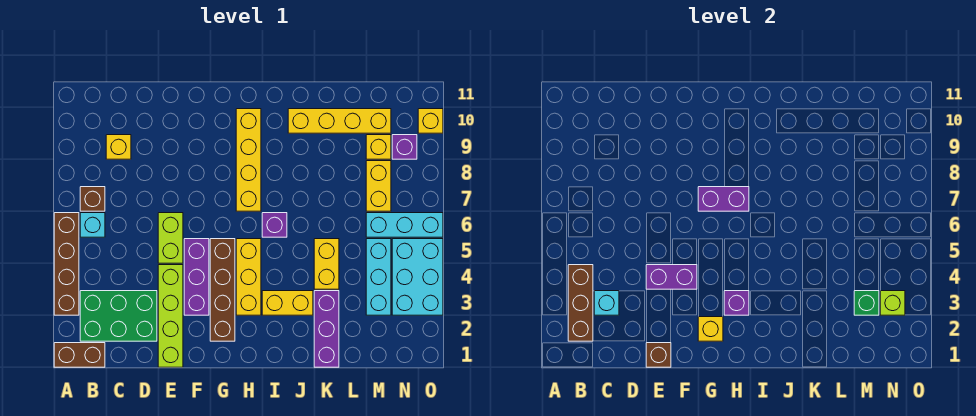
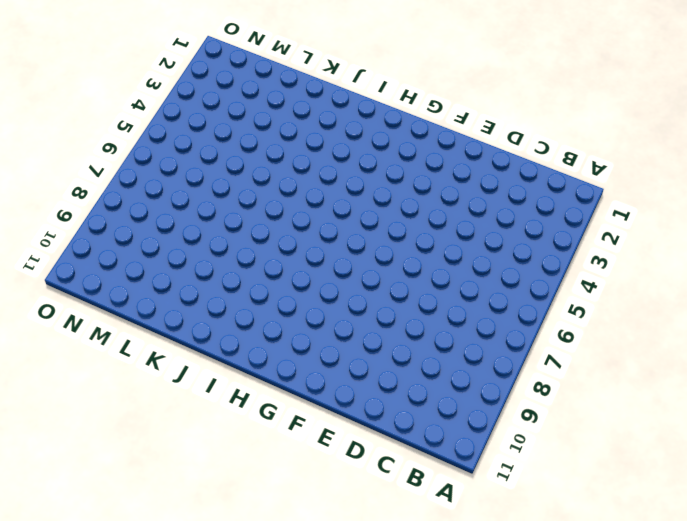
none -> brown 1x2 brick [54,343,105,367]
none -> brown 1x4 brick [54,213,79,315]
none -> green 2x3 brick [80,291,157,341]
none -> cyan 1x1 brick [80,213,105,237]

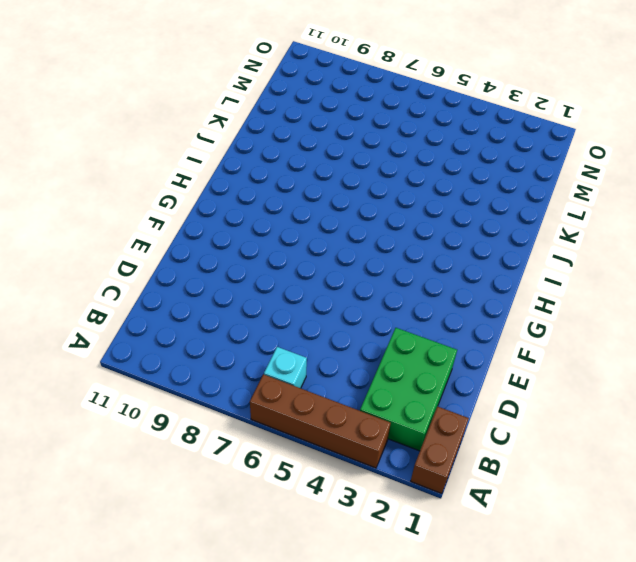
none -> brown 1x1 brick [80,187,105,211]
none -> yellow 1x1 brick [106,135,131,159]
none -> lime 1x4 brick [158,265,183,367]
none -> lime 1x2 brick [158,213,183,263]

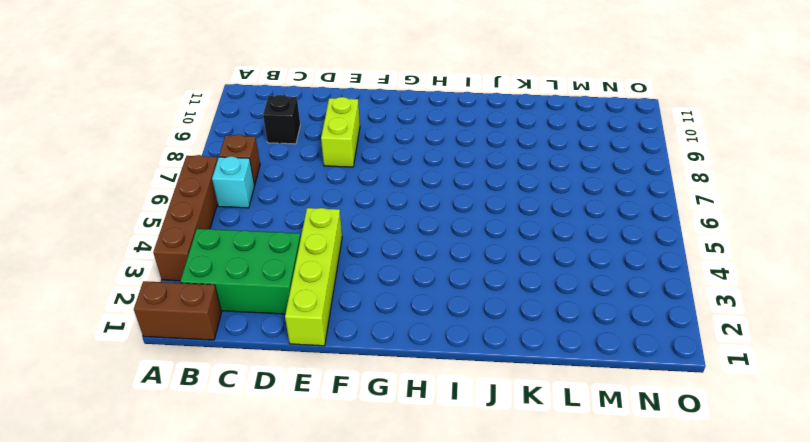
black 1x1 brick [263,95,300,144] -> yellow 1x1 brick [106,135,131,159]
lime 1x2 brick [321,97,360,167] -> lime 1x2 brick moved to [158,213,183,263]
none -> purple 1x3 brick [184,239,209,315]
none -> brown 1x4 brick [210,239,235,341]
none -> yellow 1x3 brick [236,239,261,315]
none -> yellow 1x4 brick [236,109,261,211]

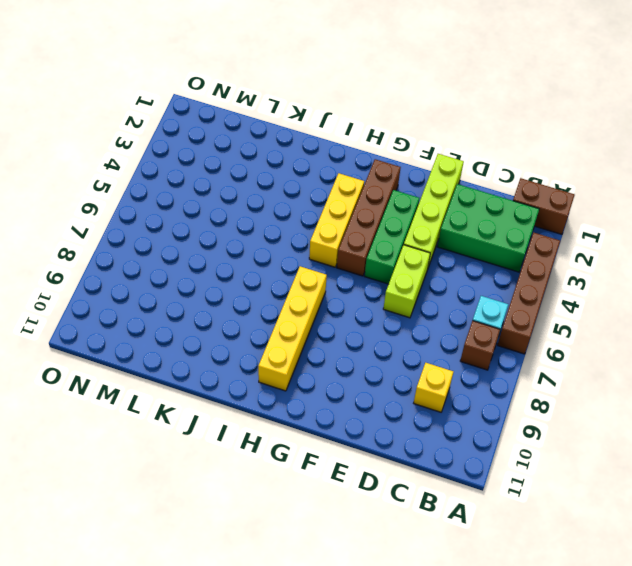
green 1x3 brick [365,190,419,284] -> purple 1x3 brick [184,239,209,315]
none -> yellow 1x2 brick [262,291,313,315]
none -> purple 1x1 brick [262,213,287,237]
none -> yellow 1x4 brick [288,109,391,133]
none -> purple 1x3 brick [314,291,339,367]

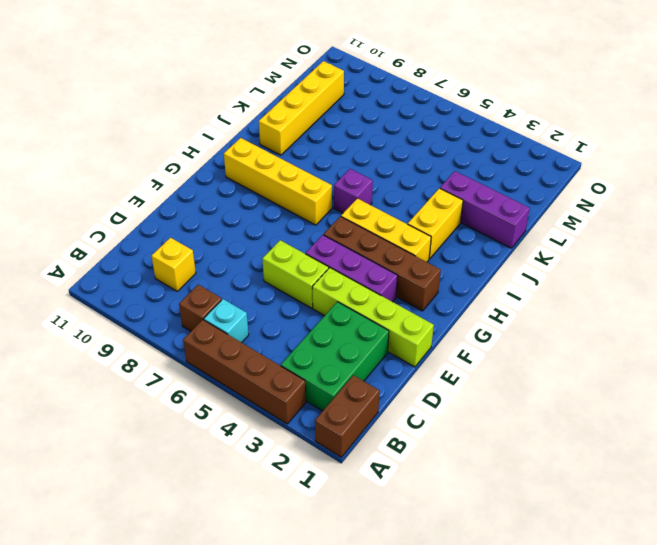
none -> yellow 1x2 brick [314,239,339,289]
none -> cyan 1x3 brick [366,239,391,315]
none -> cyan 1x3 brick [366,213,443,237]
none -> yellow 1x2 brick [366,161,391,211]

